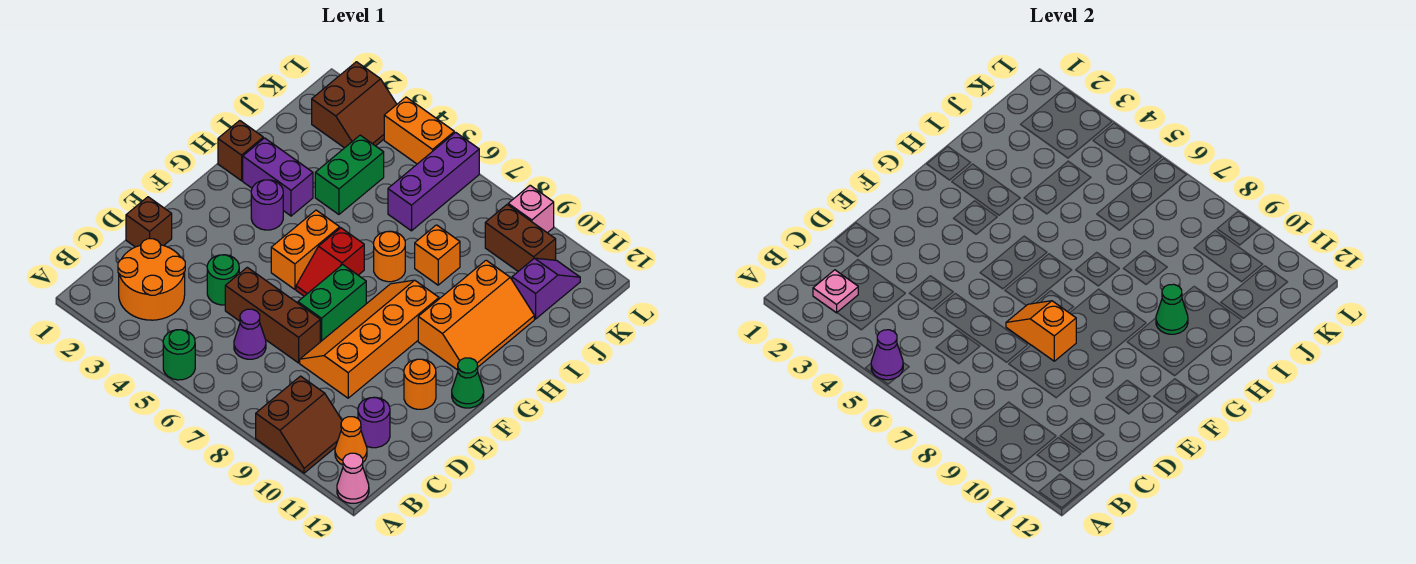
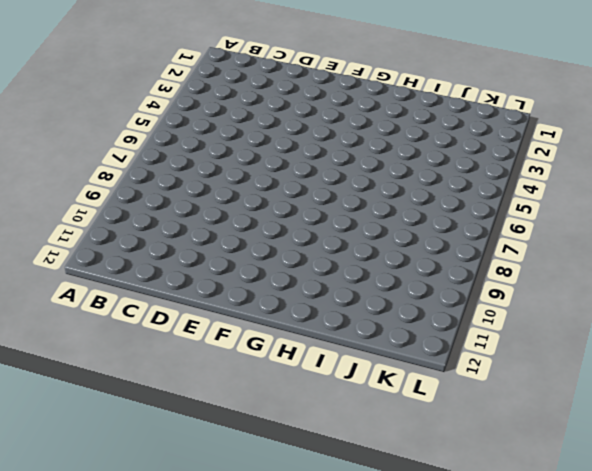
none -> green 1x1 round brick [163,330,195,380]
none -> brown 2x2 slope [256,376,342,473]
none -> pink 1x1 cone [337,453,369,503]
none -> orange 2x2 round brick [118,239,185,320]

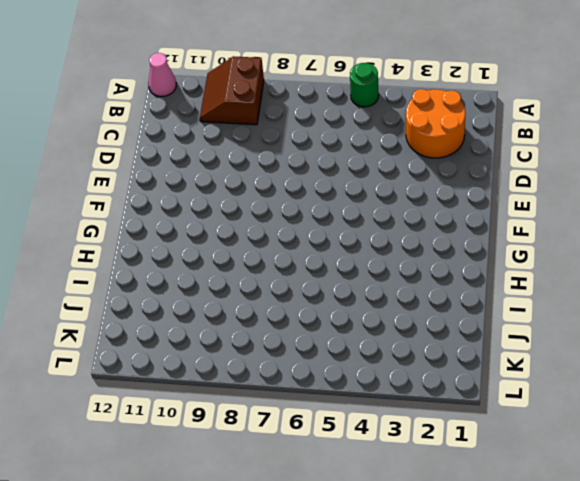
none -> orange 1x1 cone [335,417,367,465]
none -> purple 1x1 cone [234,309,266,359]
none -> purple 1x1 round brick [358,397,390,448]
none -> brown 1x1 brick [126,197,172,247]

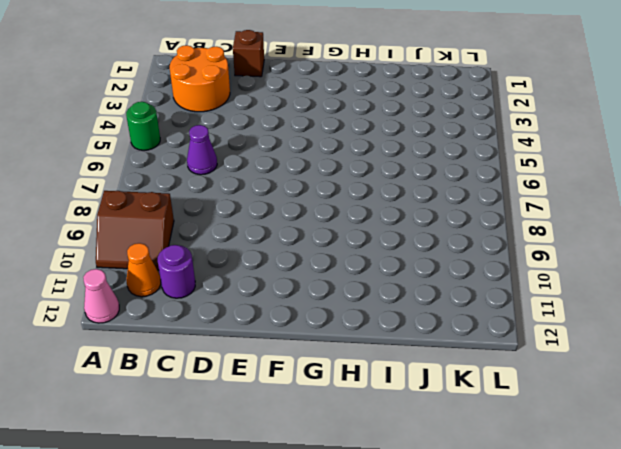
none -> green 1x1 round brick [207,255,239,305]
none -> brown 1x3 brick [225,267,320,363]
none -> orange 2x4 slope [300,280,439,398]
none -> green 1x2 brick [298,265,366,342]

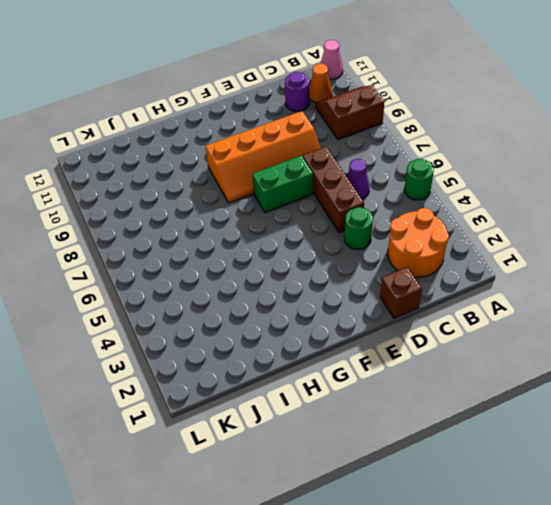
none -> orange 1x1 round brick [404,359,436,409]
none -> orange 1x2 brick [271,210,340,289]
none -> red 1x2 slope [296,228,364,296]
none -> green 1x1 cone [452,358,484,408]

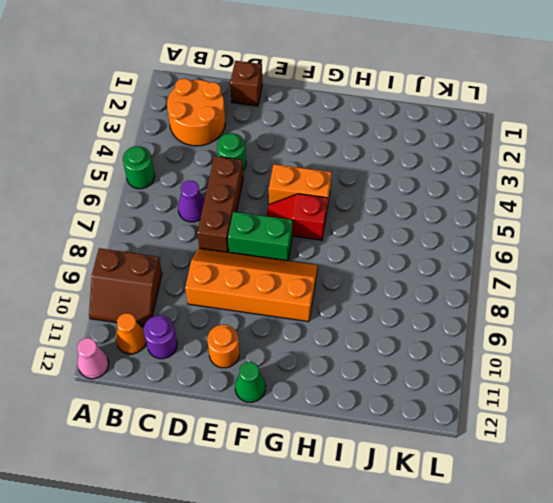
none -> purple 1x1 round brick [251,180,283,230]
none -> orange 2x3 slope [418,260,534,370]
none -> brown 1x1 brick [218,121,263,181]
none -> purple 1x2 brick [243,138,313,216]

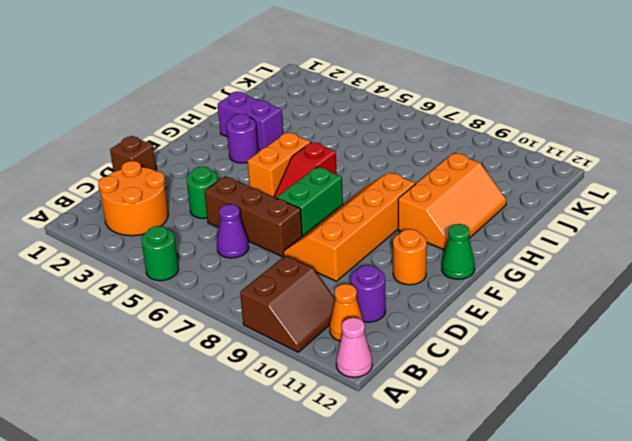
none -> brown 1x1 brick [218,121,263,181]
none -> orange 1x1 round brick [374,231,405,282]
none -> green 1x2 brick [315,135,384,214]
none -> orange 1x1 brick [415,225,460,285]

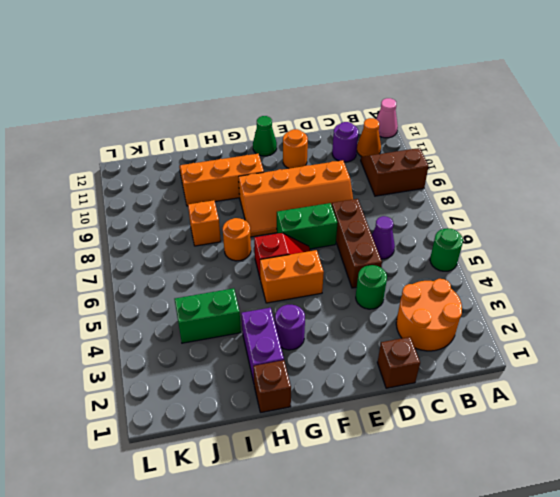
none -> purple 1x3 brick [388,132,479,231]
none -> purple 1x2 slope [512,258,580,319]
none -> brown 2x2 slope [312,62,397,148]
none -> brown 1x2 brick [485,205,556,271]

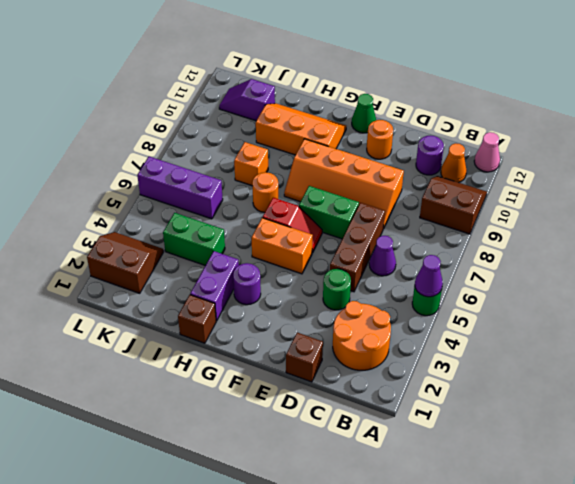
none -> brown 1x2 brick [485,205,556,271]
none -> orange 1x2 brick [384,97,454,164]
none -> pink 1x1 brick [508,185,554,233]
none -> pink 1x1 plate [813,270,858,313]

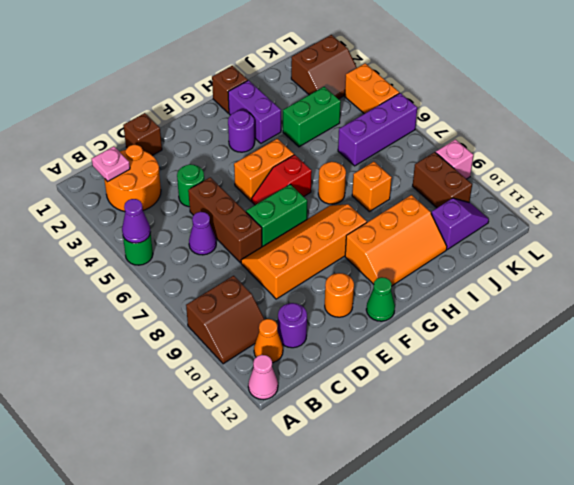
none -> orange 1x2 slope [1006,301,1076,361]
none -> green 1x1 cone [1156,284,1188,334]

